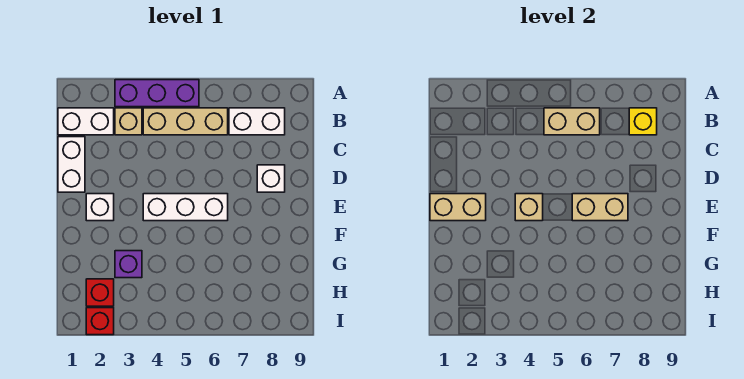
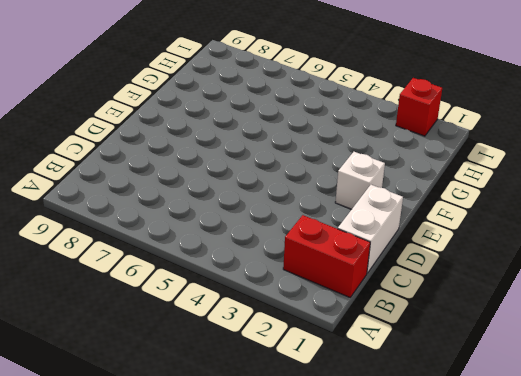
red 1x2 brick [283,215,370,297] -> white 1x2 brick [58,108,114,135]
none -> purple 1x3 brick [115,80,199,107]
none -> tan 1x1 brick [115,108,142,135]
none -> tan 1x3 brick [143,108,228,135]

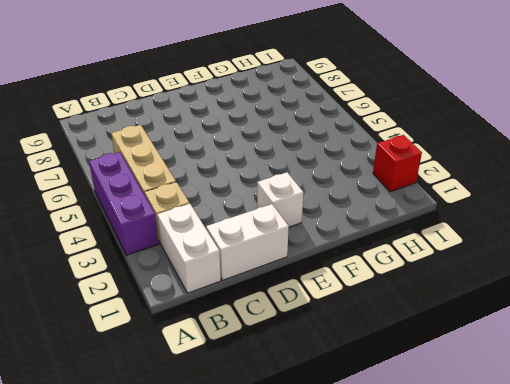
none -> white 1x2 brick [229,108,285,135]
none -> white 1x1 brick [257,165,285,192]
none -> white 1x3 brick [143,194,228,221]

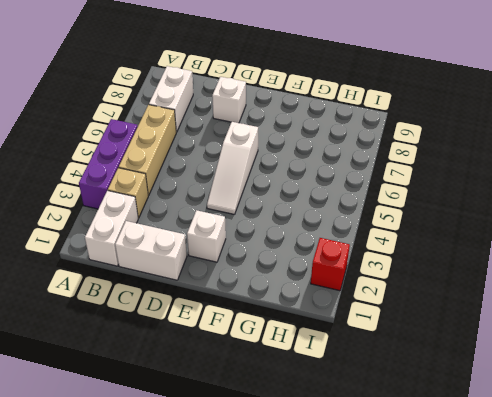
white 1x3 slope [207,122,258,214] -> white 1x3 brick [143,194,228,221]
none -> purple 1x1 brick [115,251,142,278]
none -> red 1x1 brick [86,279,114,306]
none -> tan 1x2 brick [544,108,600,135]

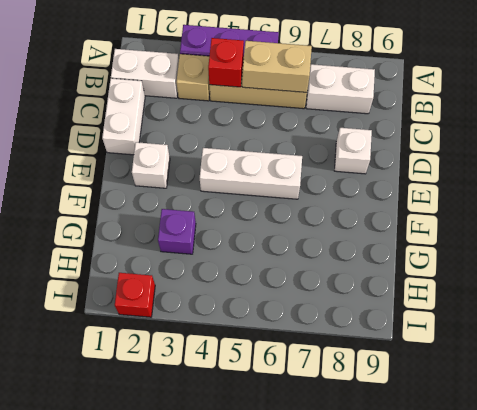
red 1x1 brick [208,38,244,87] -> red 1x1 brick moved to [86,279,114,306]
none -> yellow 1x1 brick [629,108,657,135]
none -> tan 1x2 brick [430,194,486,221]
none -> tan 1x1 brick [515,194,543,221]

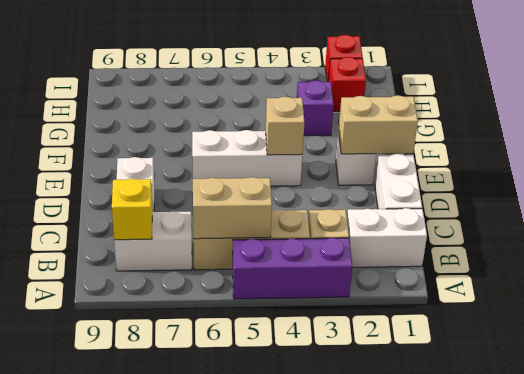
none -> tan 1x2 brick [572,194,628,221]

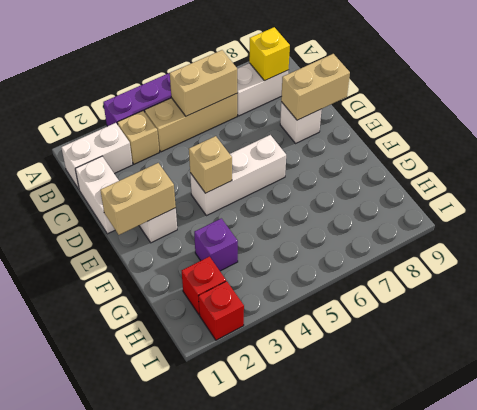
tan 1x2 brick [281,54,350,120] -> tan 1x2 brick moved to [572,194,628,221]

